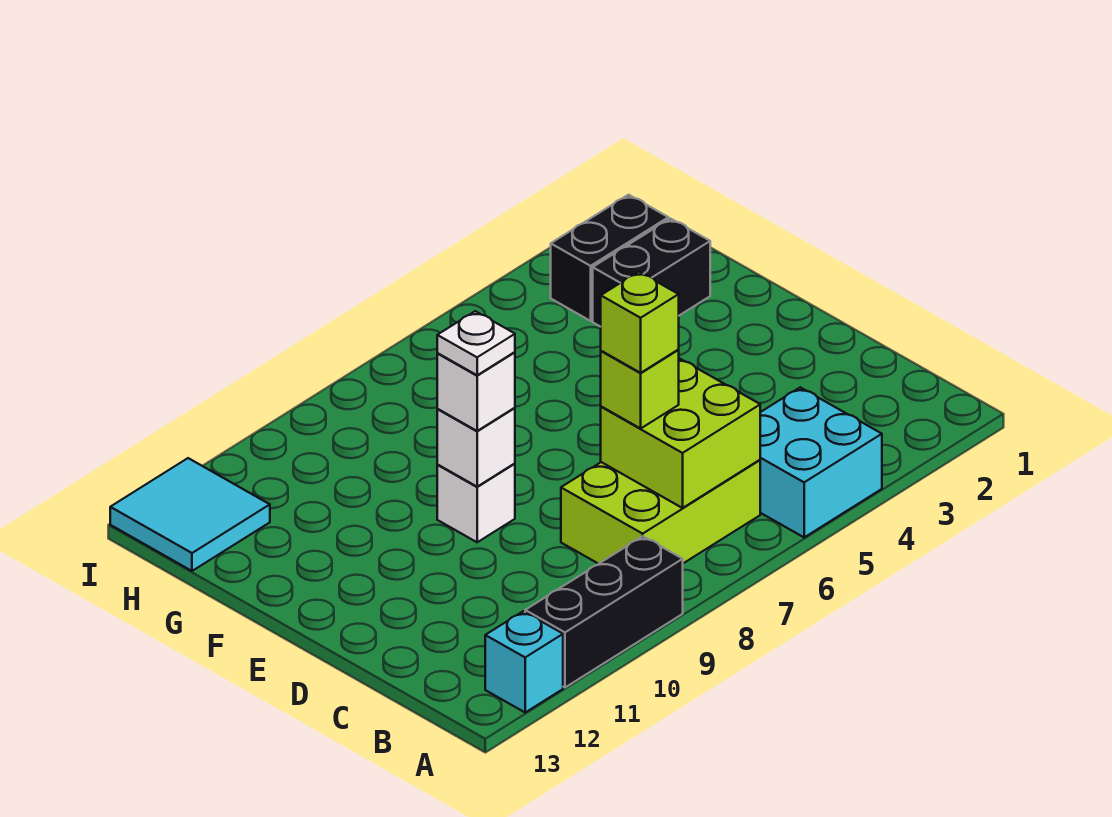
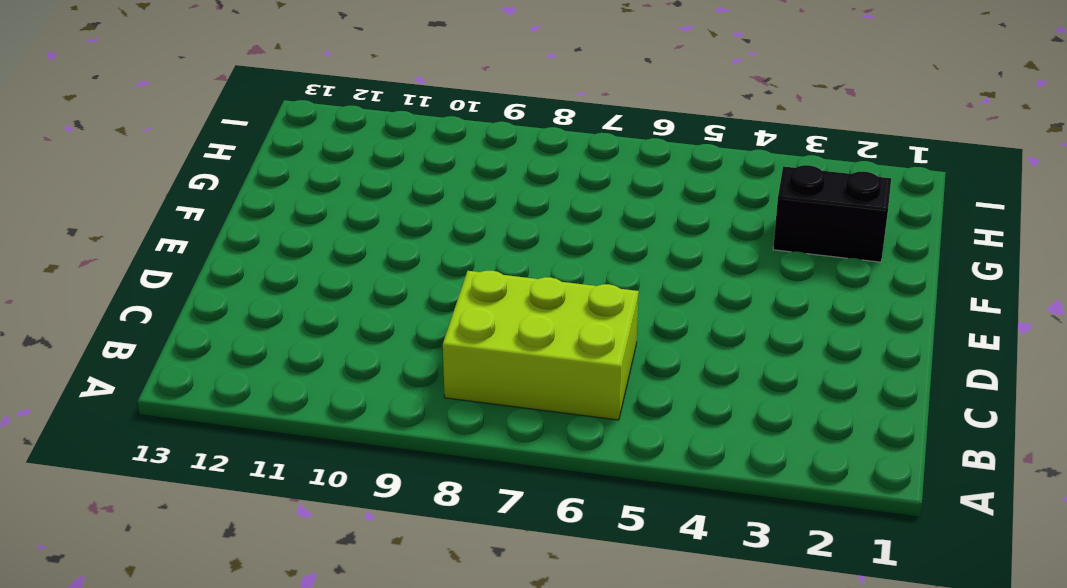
none -> cyan 2x2 brick [760,387,882,537]
none -> black 1x3 brick [525,536,683,687]
none -> cyan 1x1 brick [485,611,563,712]

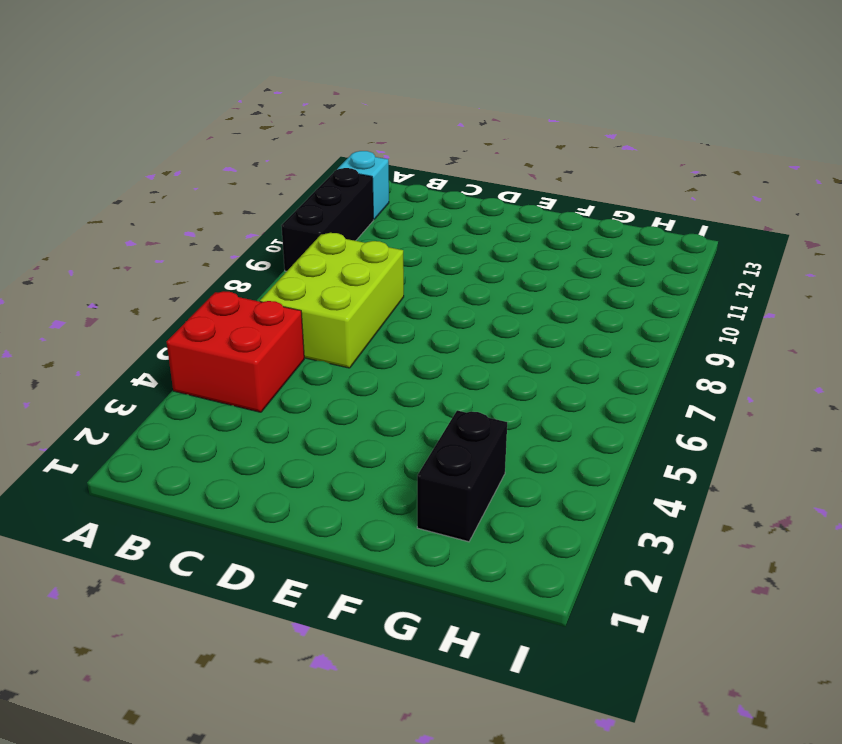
red 2x2 brick [167,291,304,412] -> cyan 2x2 brick [760,387,882,537]
none -> white 1x1 brick [437,463,515,542]
none -> black 1x2 brick [551,195,668,321]
none -> cyan 2x2 tile [110,458,270,571]

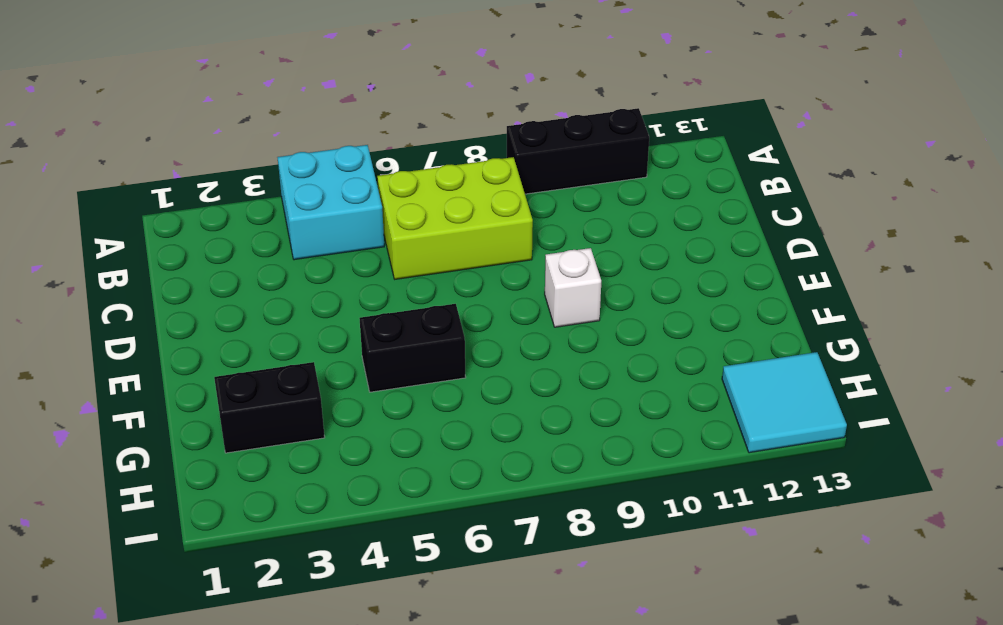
black 1x2 brick [360,304,466,392] -> black 1x2 brick moved to [551,195,668,321]
none -> cyan 1x1 brick [485,611,563,712]
none -> lime 2x2 brick [601,358,760,508]
none -> white 1x1 brick [437,408,515,487]

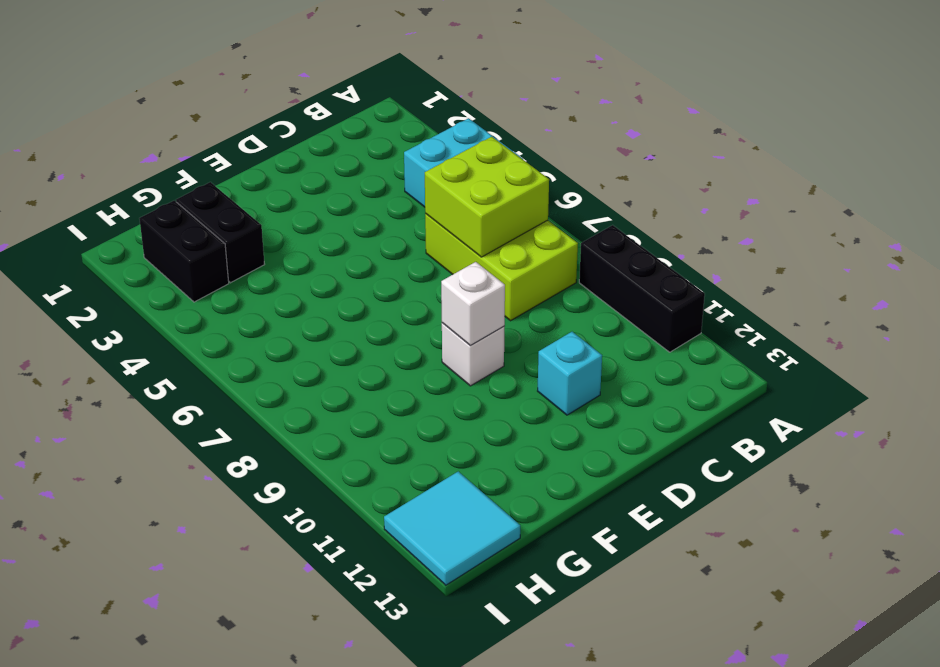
cyan 1x1 brick [538,332,602,415] -> cyan 1x1 brick moved to [485,611,563,712]
none -> lime 1x1 brick [601,350,679,428]
none -> white 1x1 brick [437,352,515,431]
none -> lime 1x1 brick [601,272,679,373]

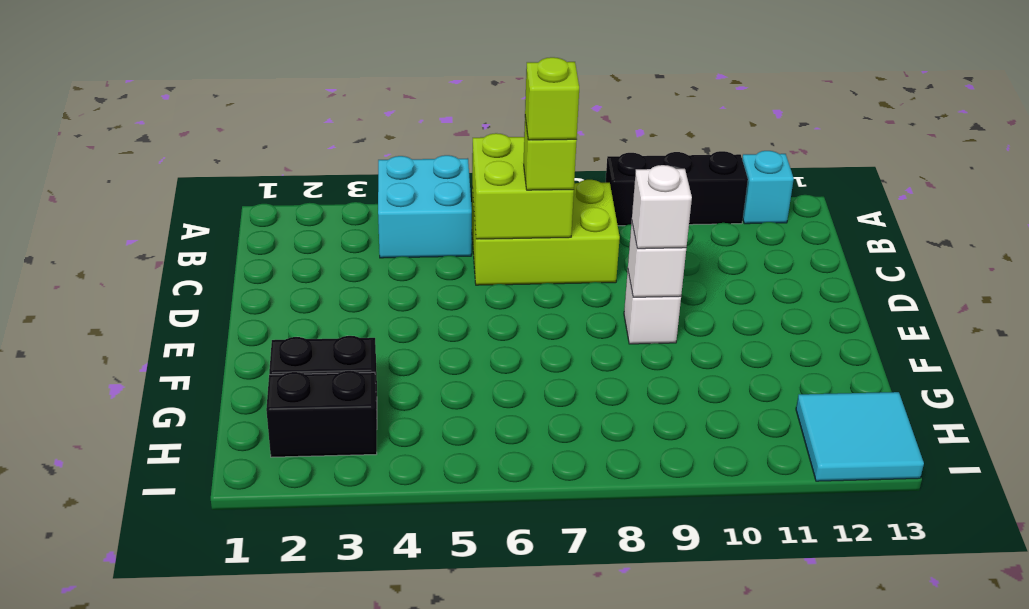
none -> white 1x1 plate [437,311,515,375]

